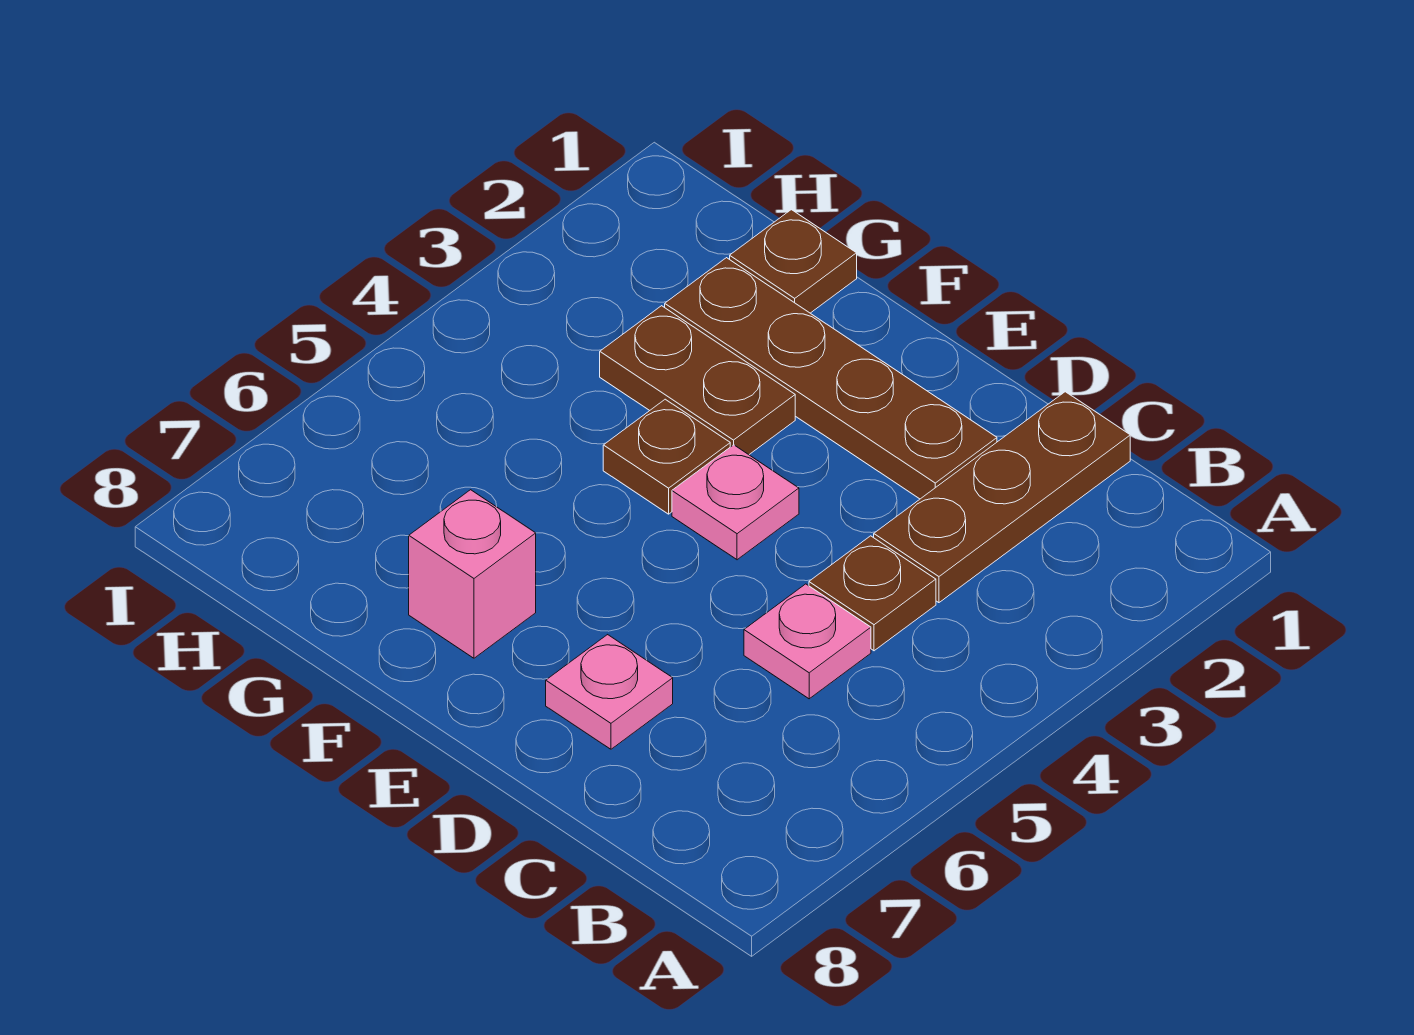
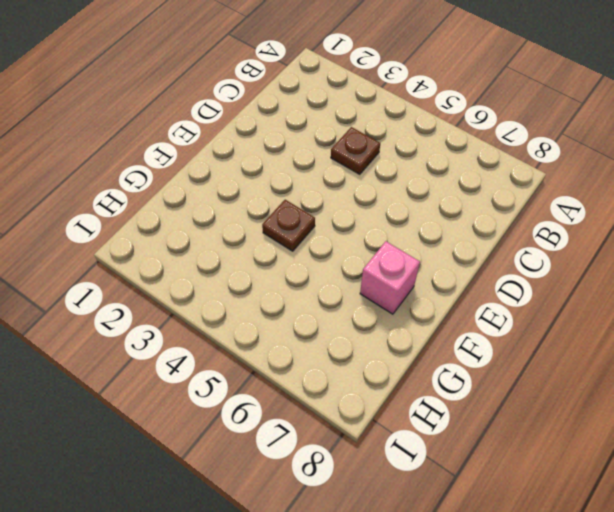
none -> brown 1x3 plate [874,392,1130,603]
none -> pink 1x1 plate [744,584,871,699]

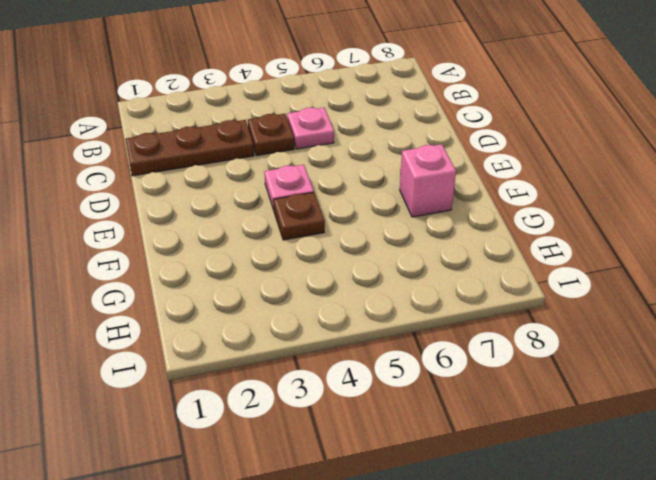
none -> brown 1x4 plate [665,258,997,499]
none -> pink 1x1 plate [546,635,673,749]

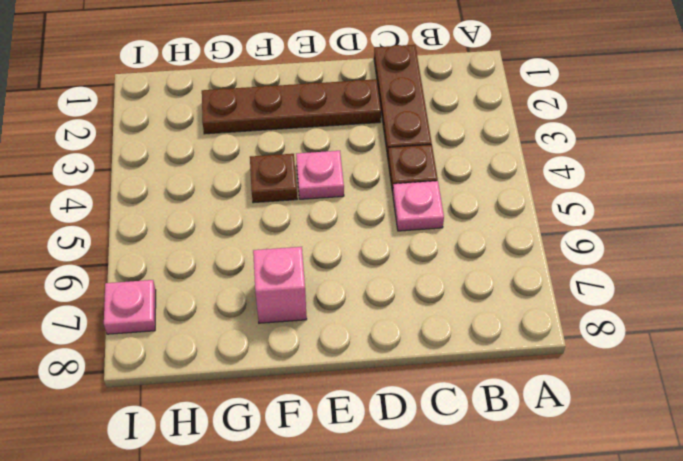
pink 1x1 plate [104,280,156,334] -> pink 1x1 plate moved to [546,635,673,749]
none -> brown 1x2 plate [600,306,795,455]
none -> brown 1x1 plate [730,210,857,313]

